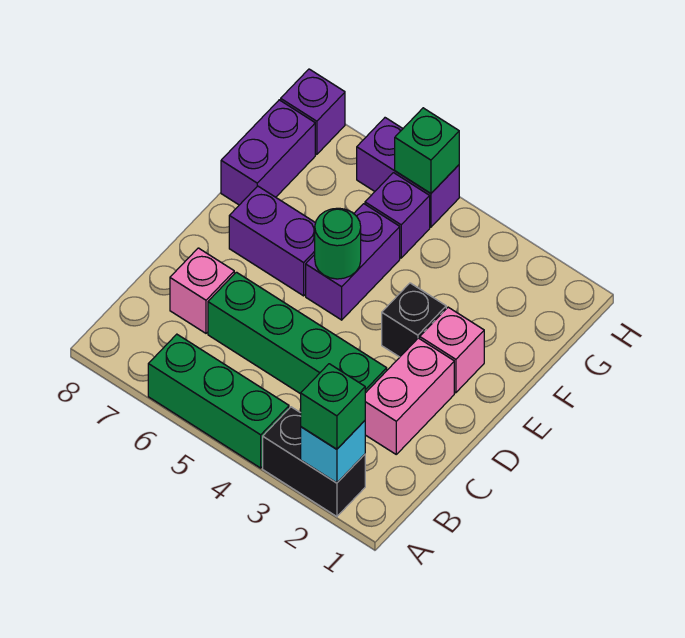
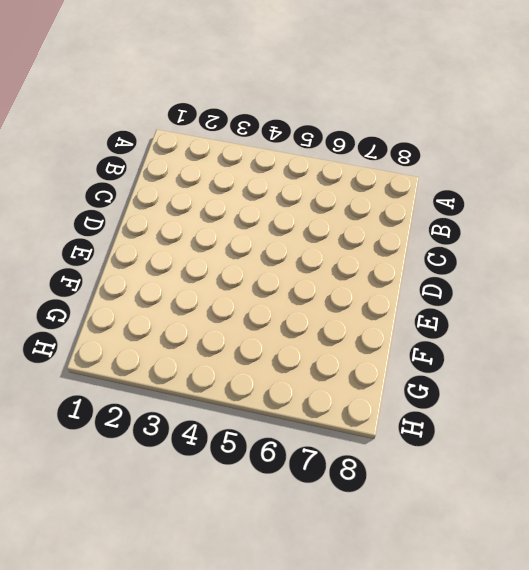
none -> black 1x2 brick [263,407,365,517]
none -> green 1x3 brick [148,334,289,468]
none -> pink 1x2 brick [365,338,454,454]

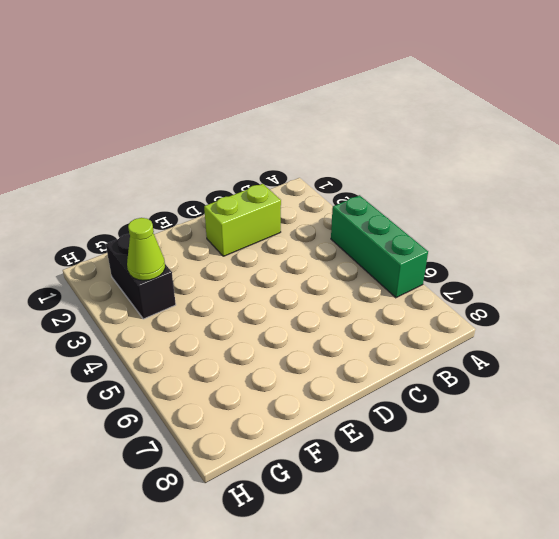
lime 1x2 brick [204,184,281,256] -> pink 1x2 brick [365,338,454,454]
black 1x2 brick [106,234,176,319] -> black 1x2 brick moved to [263,407,365,517]
lime 1x1 cone [127,218,165,280] -> none
none -> green 1x4 brick [208,272,387,394]
none -> pink 1x1 brick [170,248,234,333]
none -> pink 1x1 brick [420,307,484,393]

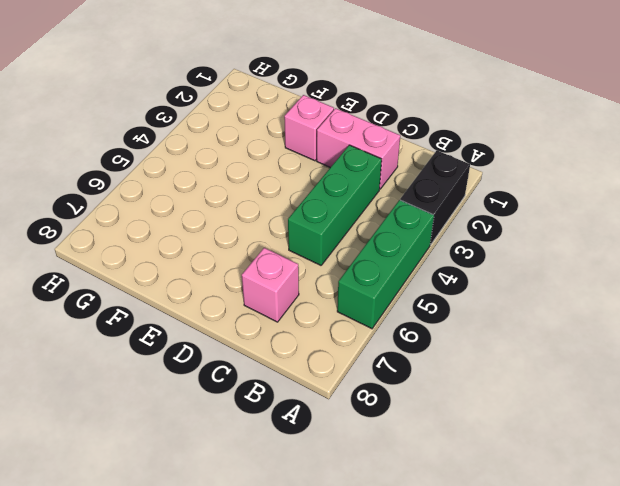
green 1x3 brick [288,145,382,265] -> green 1x4 brick [208,272,387,394]
none -> black 1x1 brick [382,283,446,357]
none -> purple 1x2 brick [306,204,400,320]
none -> purple 1x2 brick [229,186,315,296]

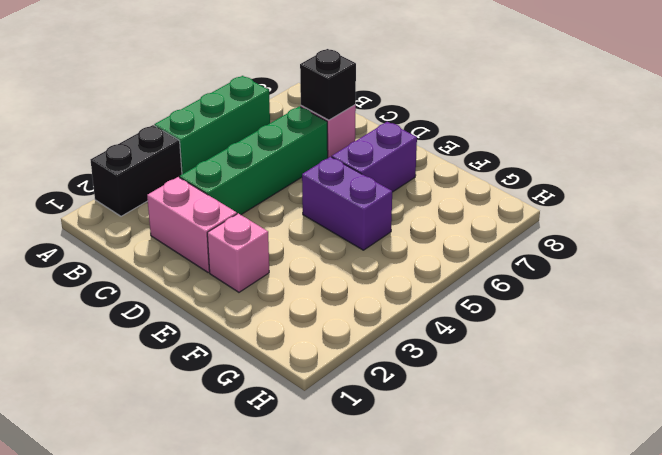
black 1x1 brick [300,49,356,120] -> black 1x1 brick moved to [382,283,446,357]
none -> purple 1x2 brick [221,100,315,205]
none -> purple 1x1 brick [365,173,430,258]
none -> purple 1x2 brick [357,118,459,227]

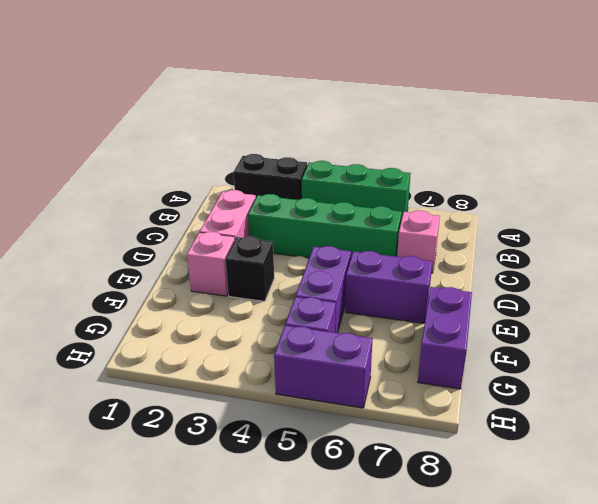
none -> purple 1x1 brick [281,69,345,154]
none -> cyan 1x1 brick [301,421,365,483]
none -> green 1x1 round brick [315,208,361,279]

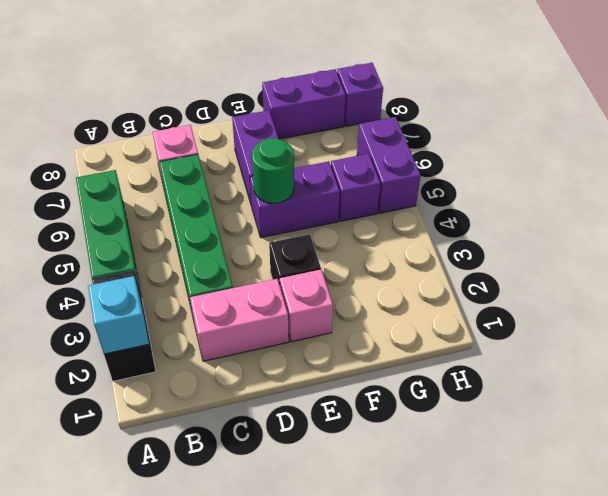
none -> green 1x1 brick [395,108,459,193]
none -> green 1x1 brick [301,364,365,449]

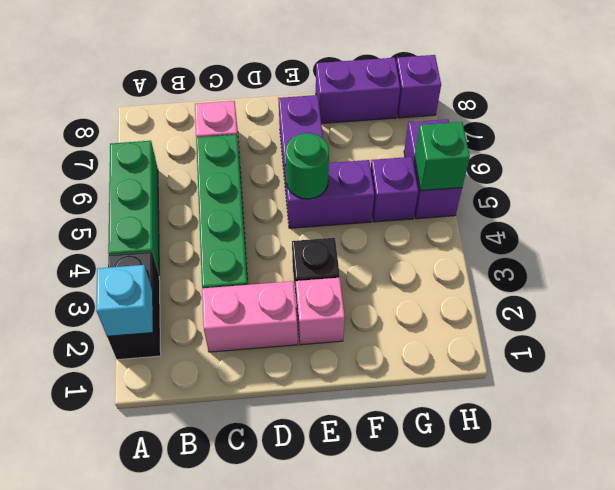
none -> green 1x1 brick [301,364,365,449]

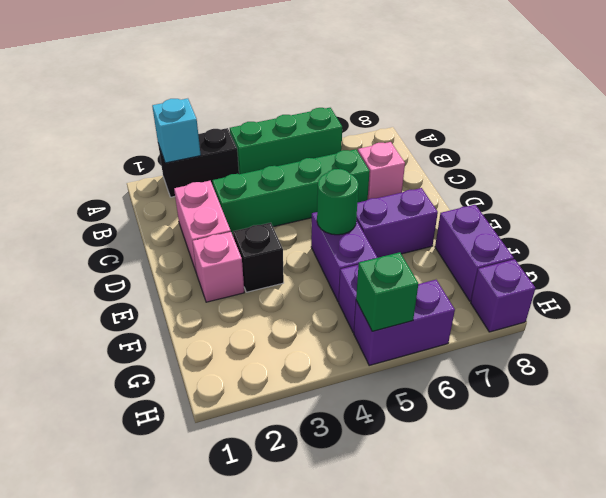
none -> green 1x1 brick [301,364,365,449]

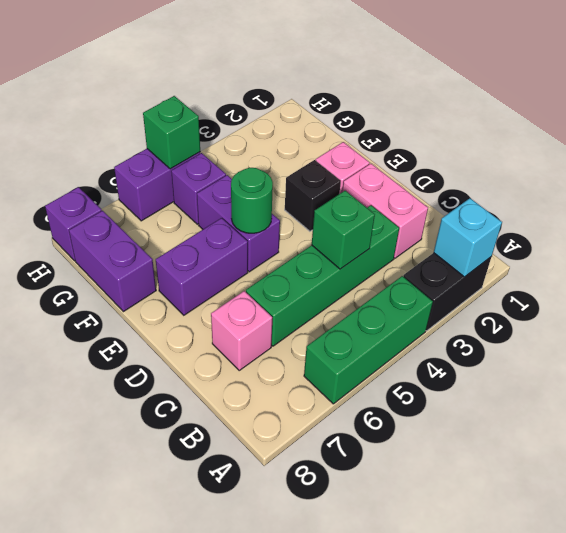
green 1x1 brick [312,191,375,269] -> green 1x1 brick moved to [301,364,365,449]

